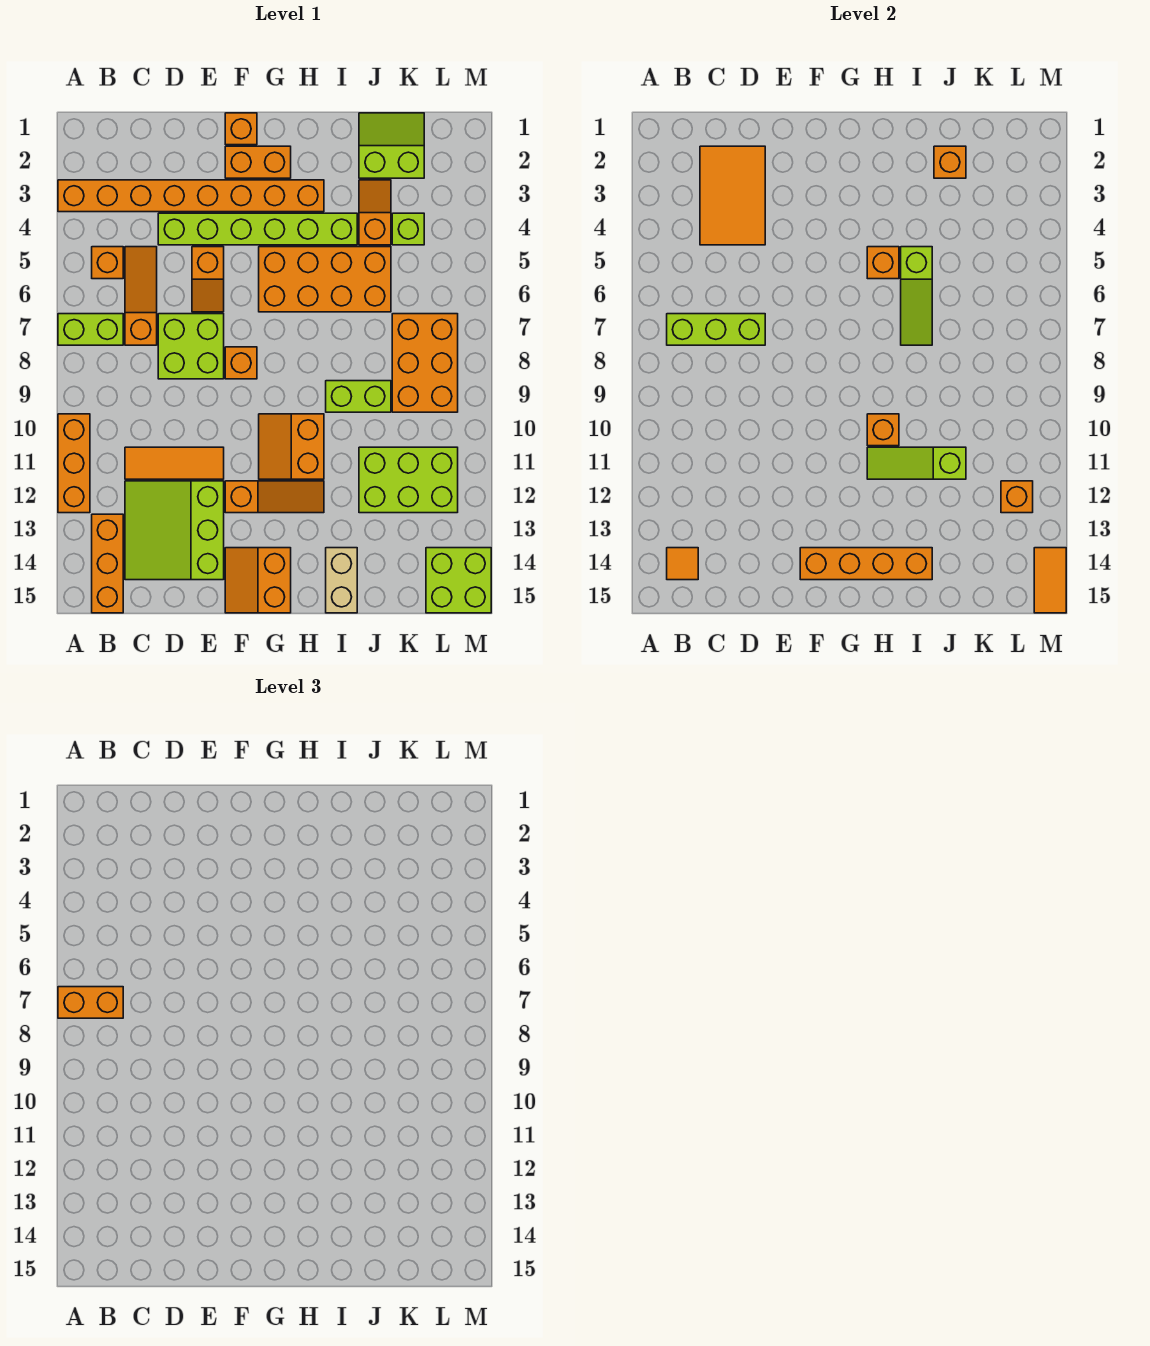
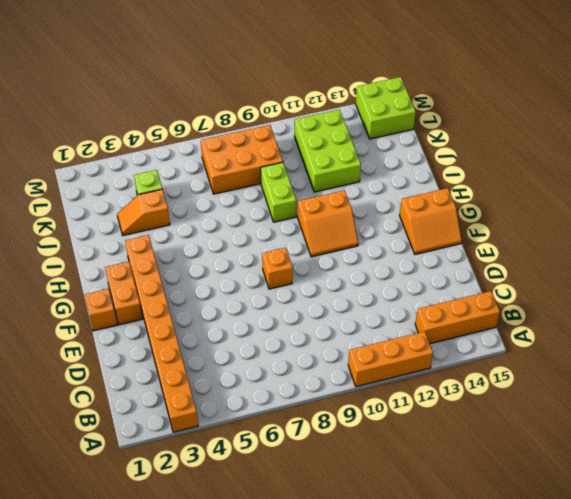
none -> lime 1x2 brick [58,314,123,345]
none -> orange 1x1 brick [92,247,123,279]
none -> orange 1x3 slope [125,247,157,345]
none -> orange 1x3 tile [125,447,224,479]

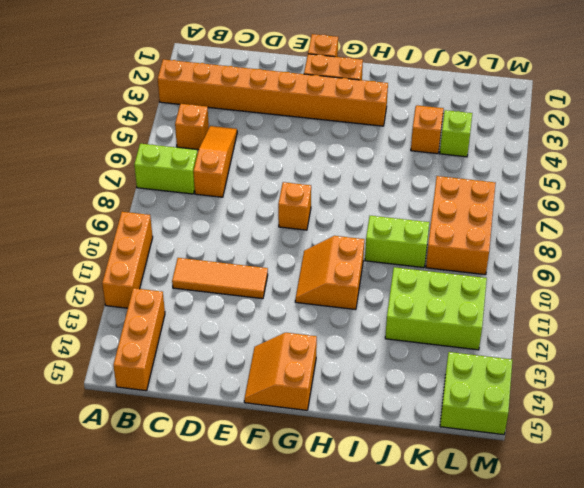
none -> lime 3x3 slope [125,481,224,580]
none -> lime 1x6 brick [158,213,357,245]
none -> lime 2x2 brick [158,314,224,379]
none -> orange 1x2 slope [192,247,224,312]

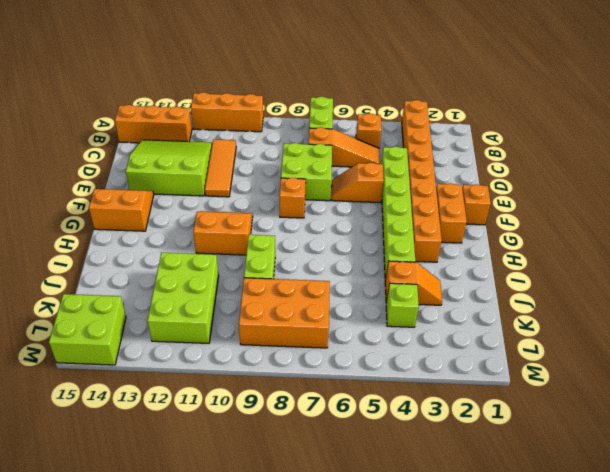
none -> orange 1x3 slope [225,481,324,513]
none -> orange 2x4 brick [259,247,391,312]
none -> tan 1x2 brick [326,548,357,613]
none -> lime 2x2 slope [359,113,424,178]

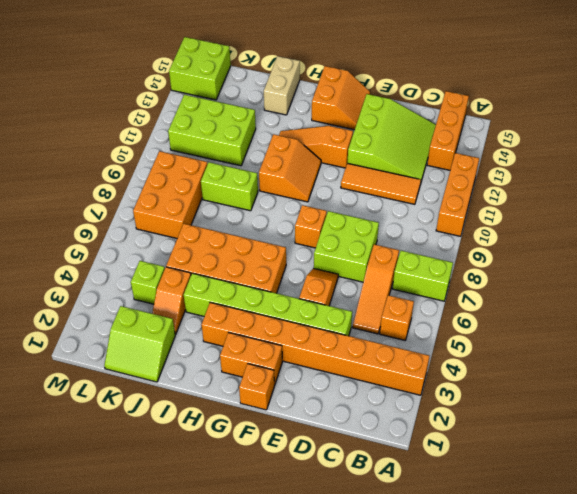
none -> lime 1x3 brick [667,314,765,345]
none -> orange 1x1 tile [667,548,698,580]
none -> orange 2x3 tile [700,146,765,245]
none -> orange 1x4 brick [800,548,932,580]

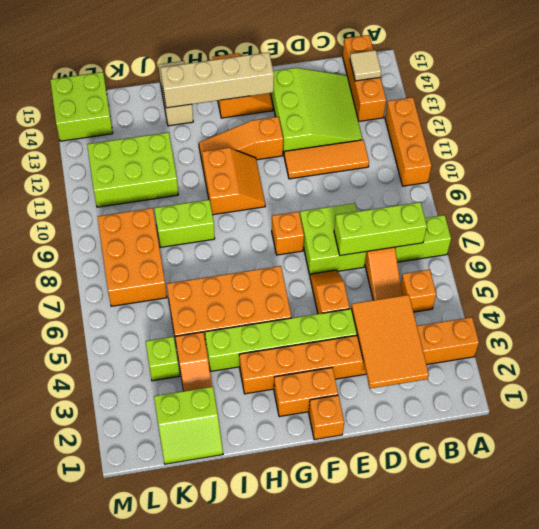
tan 1x1 tile [350,50,381,81] -> orange 1x1 tile [667,548,698,580]
tan 1x4 brick [161,52,274,108] -> orange 1x4 brick [800,548,932,580]
none -> orange 1x1 brick [867,247,899,279]
none -> orange 1x1 brick [867,414,899,446]
none -> lime 1x3 slope [867,447,966,479]
none -> lime 1x3 slope [901,247,932,345]

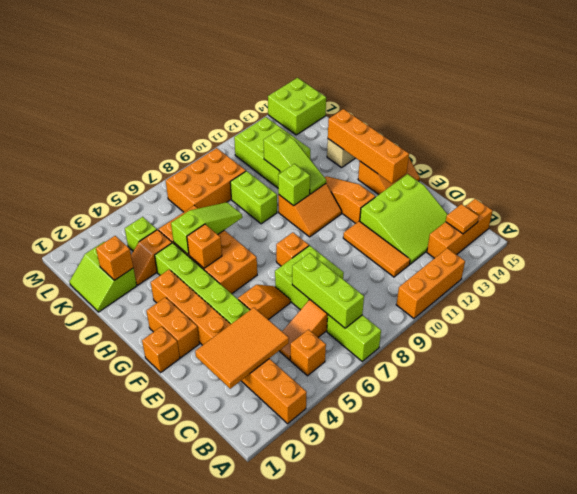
lime 1x1 brick [278,164,310,206] -> orange 1x1 brick [867,414,899,446]
none -> orange 1x1 brick [1001,481,1033,513]
none -> orange 1x2 tile [1034,548,1066,613]
none -> orange 1x2 brick [58,987,123,1018]

